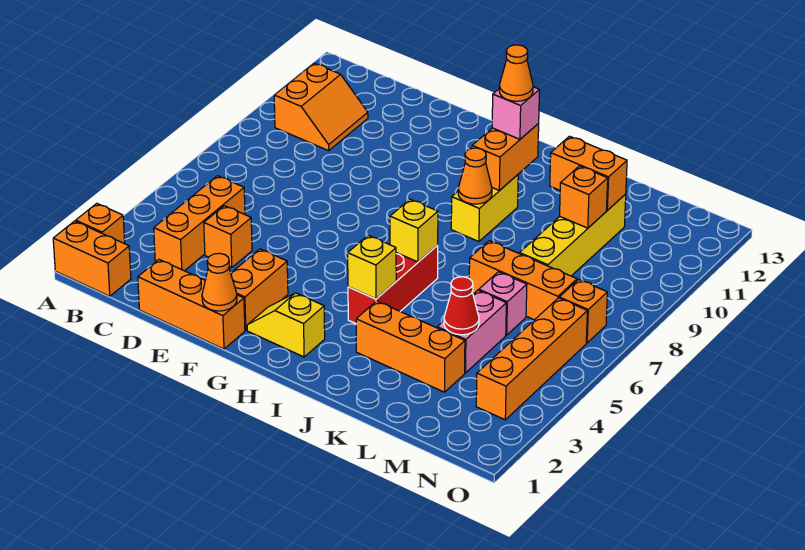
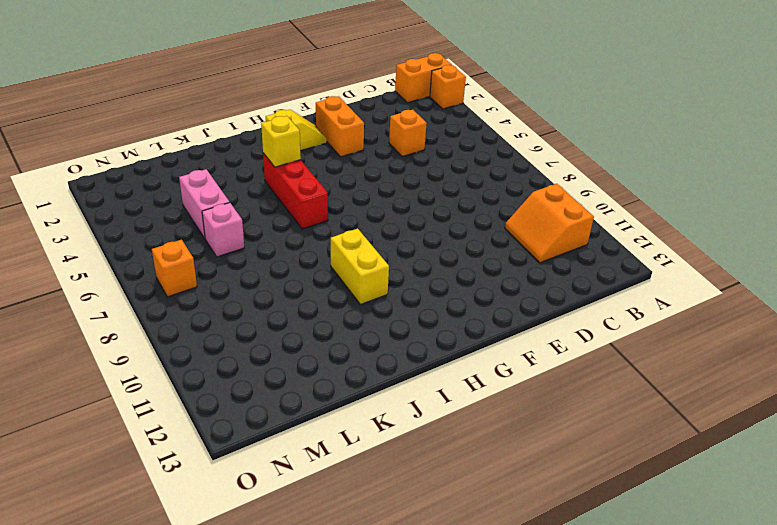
none -> orange 1x3 brick [154,176,245,271]
none -> orange 1x3 brick [138,260,245,349]
none -> orange 1x3 brick [356,301,465,392]

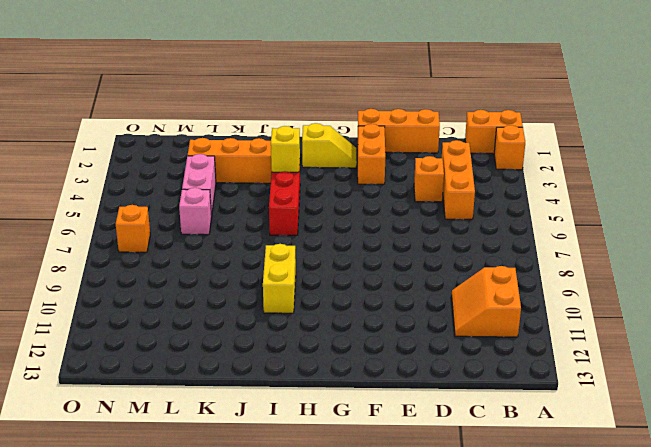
none -> orange 1x3 brick [469,241,577,320]
none -> yellow 1x4 brick [520,194,626,276]
none -> orange 1x4 brick [476,298,587,420]

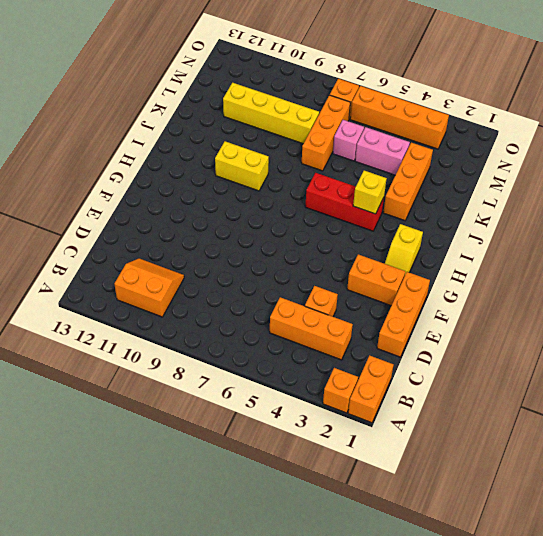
none -> orange 1x1 cone [202,253,237,311]
none -> yellow 1x1 brick [390,199,438,262]
none -> orange 1x1 cone [458,148,492,204]

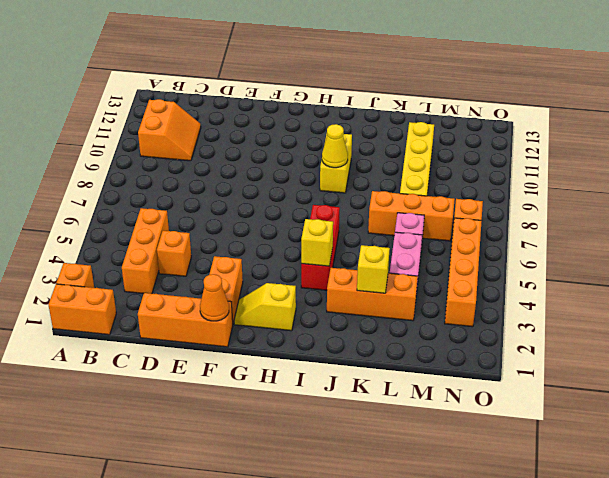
yellow 1x1 cone [322,124,348,168] -> orange 1x1 cone [458,148,492,204]
yellow 1x1 brick [357,245,390,293] -> yellow 1x1 brick moved to [390,199,438,262]
none -> orange 1x2 brick [472,124,539,191]
none -> orange 1x2 brick [550,136,627,210]
none -> red 1x1 cone [444,277,479,335]

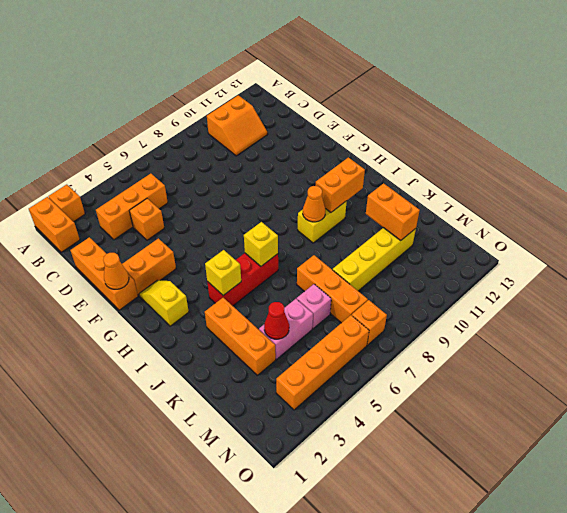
none -> orange 1x1 brick [560,166,608,228]
none -> pink 1x1 brick [492,87,539,139]
none -> orange 1x1 cone [499,45,533,101]

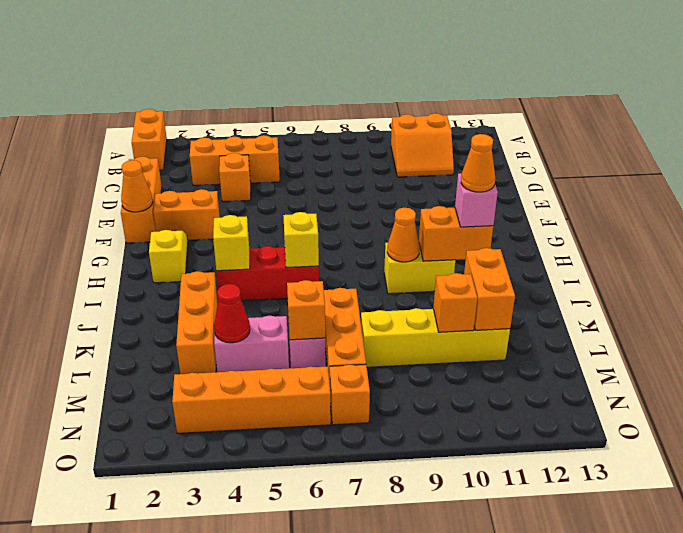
orange 1x1 brick [287,280,325,340] -> orange 1x1 brick moved to [76,203,125,244]

